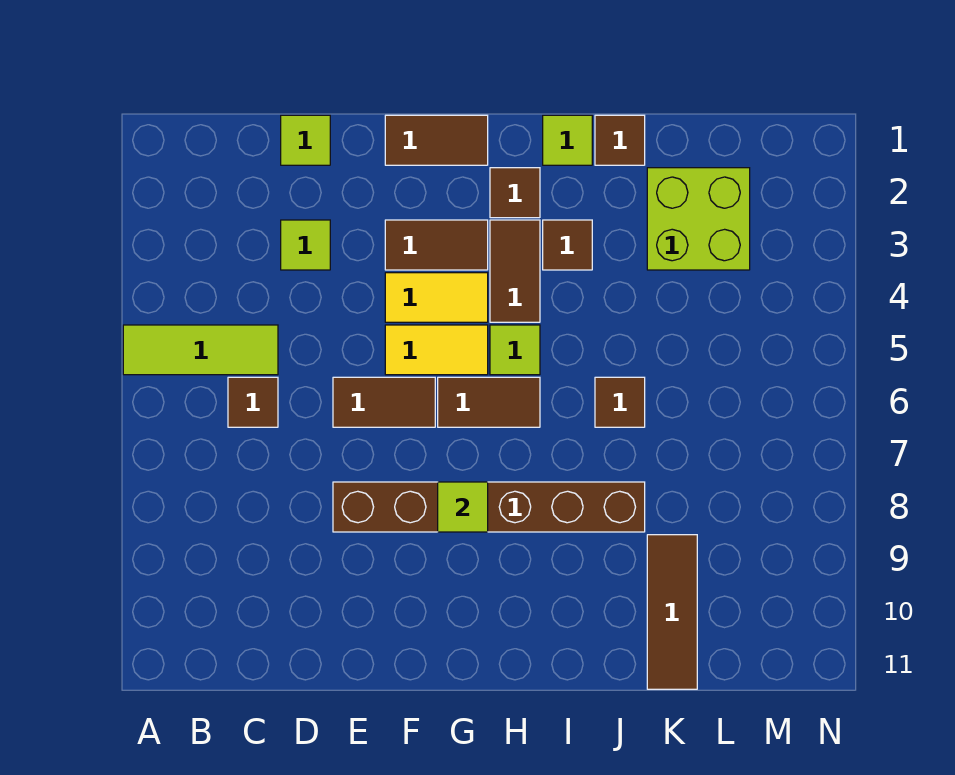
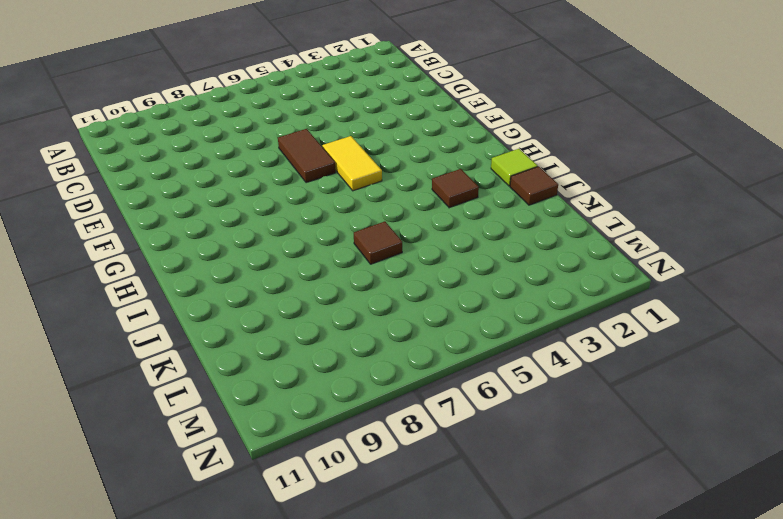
none -> lime 1x3 tile [123,325,278,375]
none -> brown 1x1 tile [228,377,278,427]
none -> lime 1x1 tile [281,115,330,165]

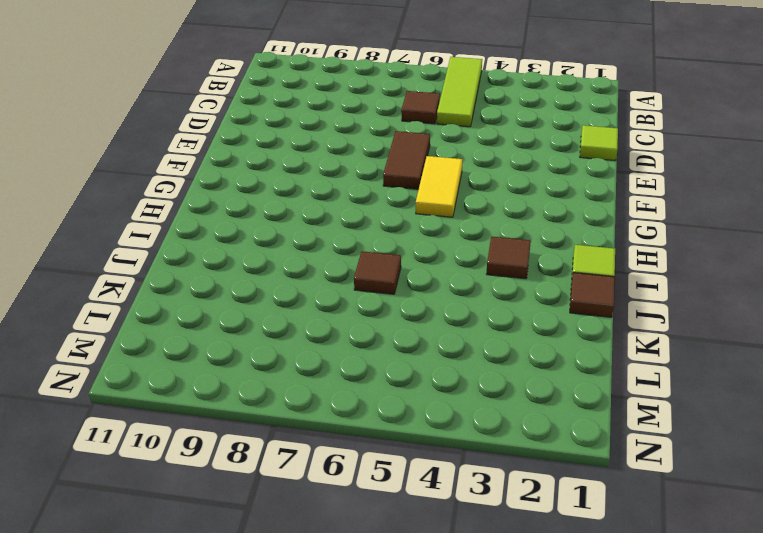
none -> lime 1x1 tile [281,220,330,270]
none -> brown 1x6 brick [333,482,645,532]
none -> brown 1x2 tile [385,115,488,165]

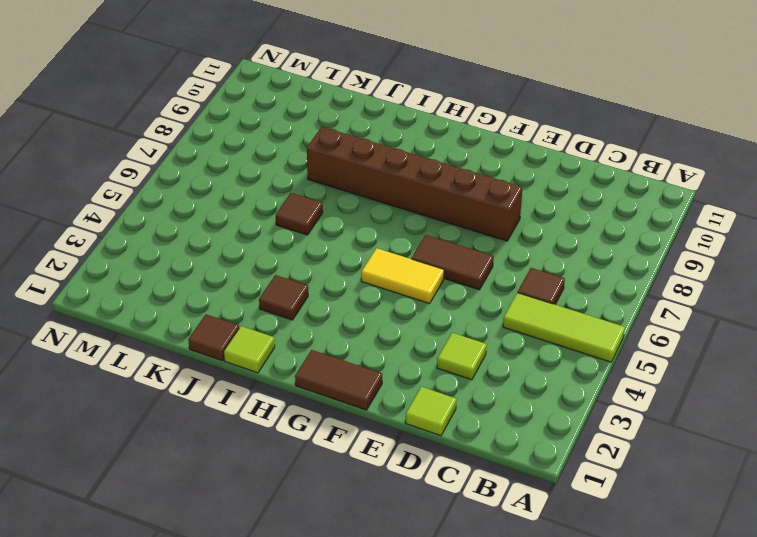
none -> brown 1x2 tile [385,220,488,270]
none -> yellow 1x2 tile [385,273,488,322]
none -> brown 1x2 tile [438,377,540,427]

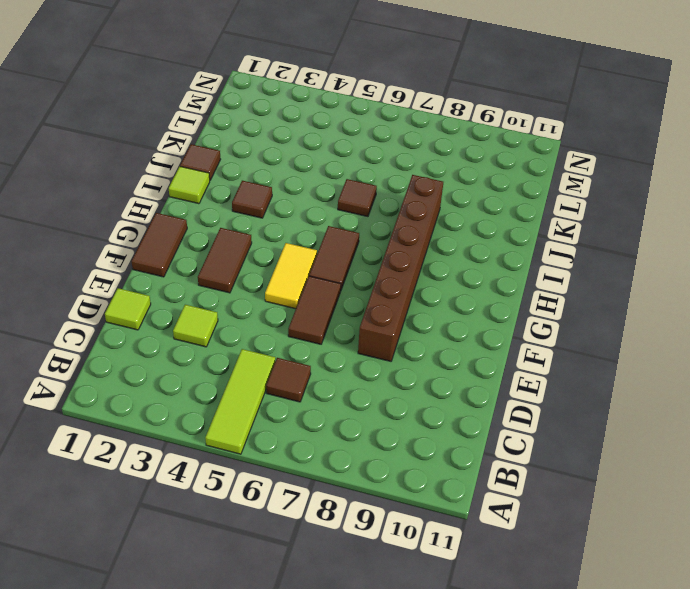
none -> yellow 1x2 tile [385,273,488,322]
none -> brown 1x1 tile [490,168,540,218]
none -> brown 1x2 tile [490,220,540,322]

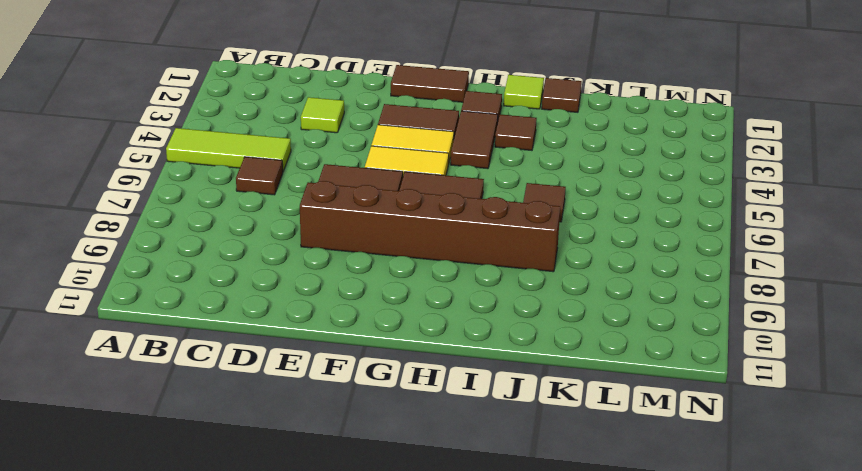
none -> lime 1x1 tile [281,115,330,165]
none -> lime 1x1 tile [490,325,540,375]
none -> lime 2x2 brick [647,168,750,270]

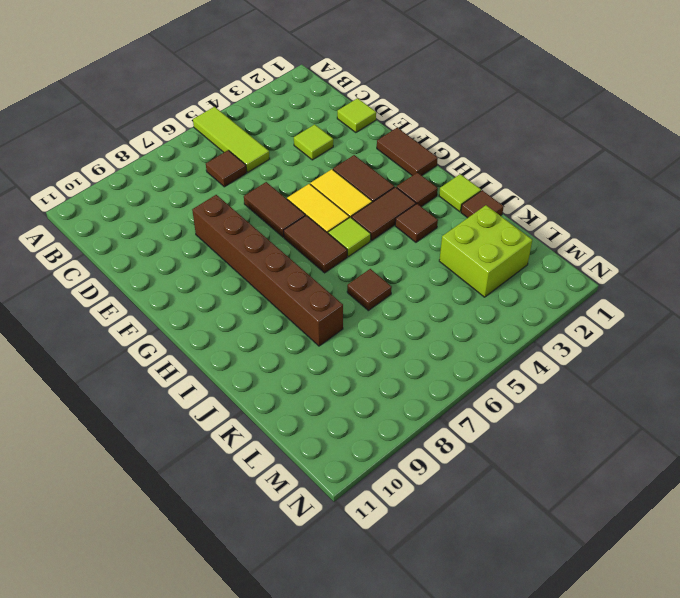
none -> brown 1x3 tile [647,535,697,689]
none -> lime 1x1 tile [438,482,488,532]

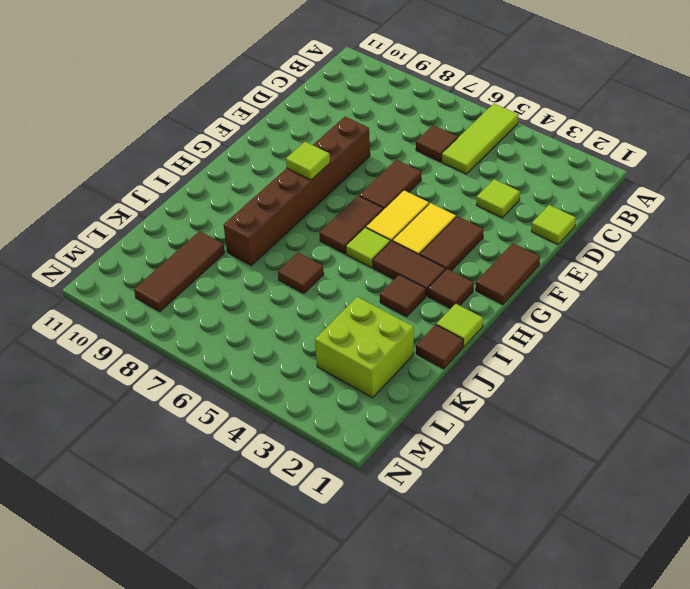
brown 1x3 tile [134,231,225,312] -> brown 1x3 tile turned to [647,535,697,689]

